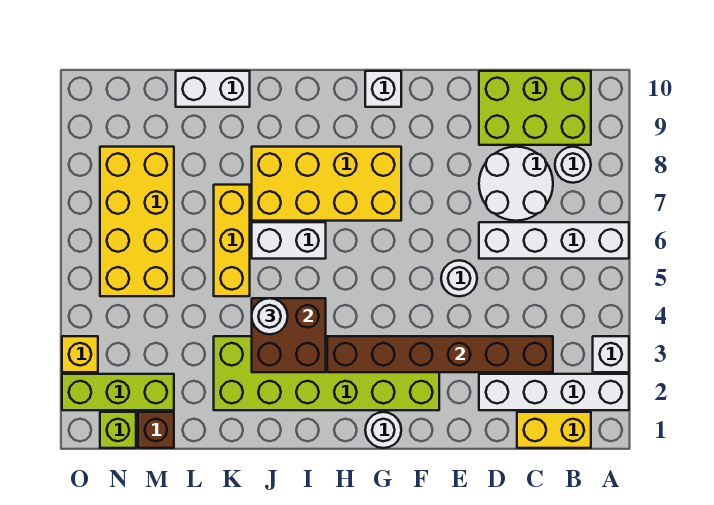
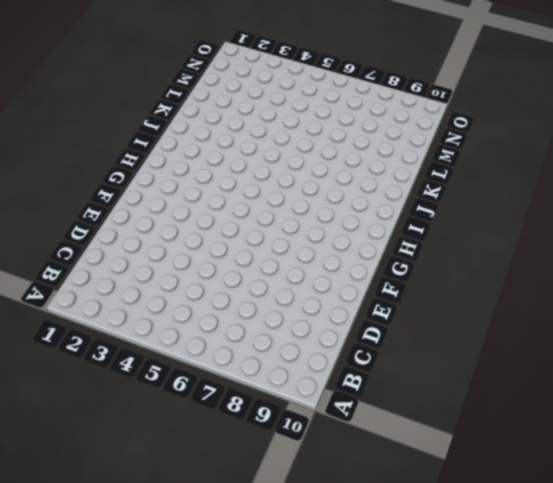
none -> white 1x4 brick [479,374,629,410]
none -> white 1x1 brick [593,336,629,372]
none -> white 1x4 brick [479,222,629,259]

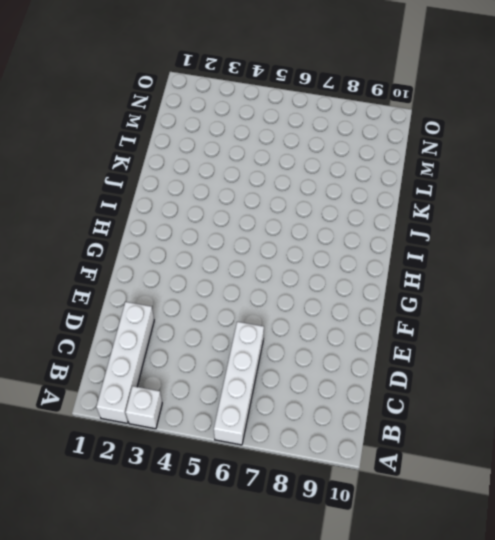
none -> yellow 1x2 brick [517,412,591,448]
none -> white 1x1 round brick [555,147,591,183]
none -> lime 2x3 brick [479,71,591,145]

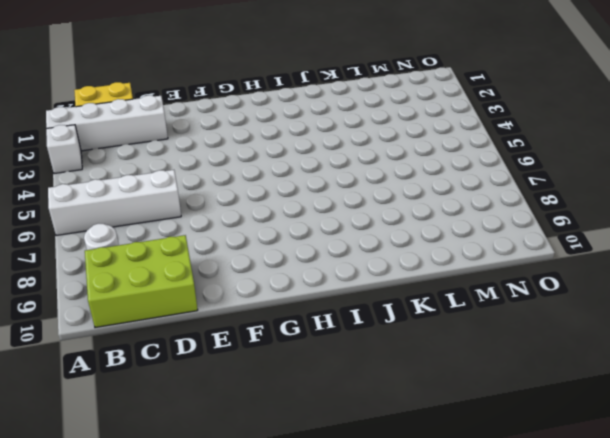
none -> white 2x2 round brick [479,147,553,221]
none -> white 1x1 round brick [441,260,477,296]
none -> lime 2x6 brick [214,336,439,410]

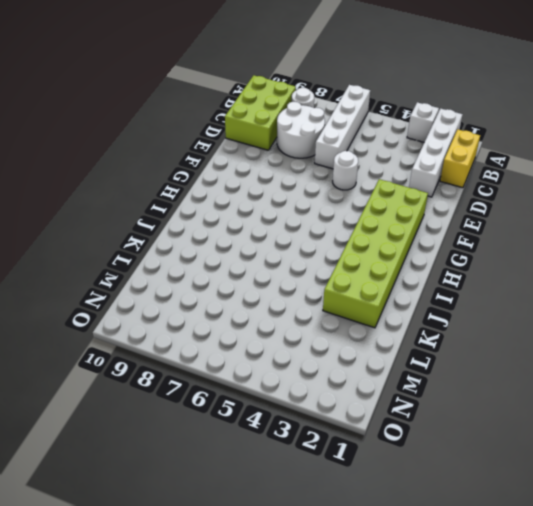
none -> white 1x1 round brick [365,412,401,448]
none -> yellow 2x4 brick [252,147,401,221]
none -> white 1x1 brick [365,71,401,107]

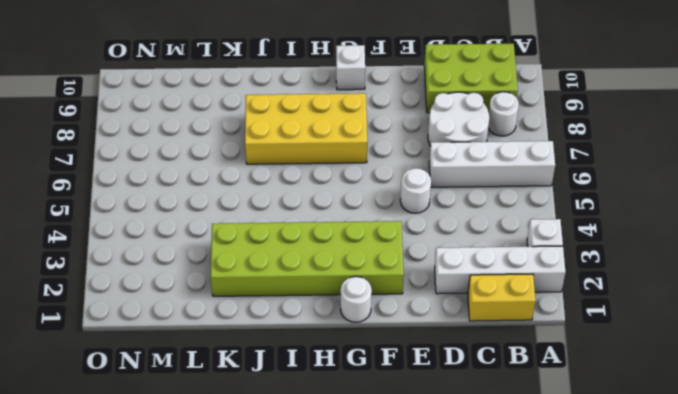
none -> white 1x2 brick [252,222,326,259]
none -> yellow 1x3 brick [214,185,250,296]
none -> white 1x2 brick [176,71,250,107]

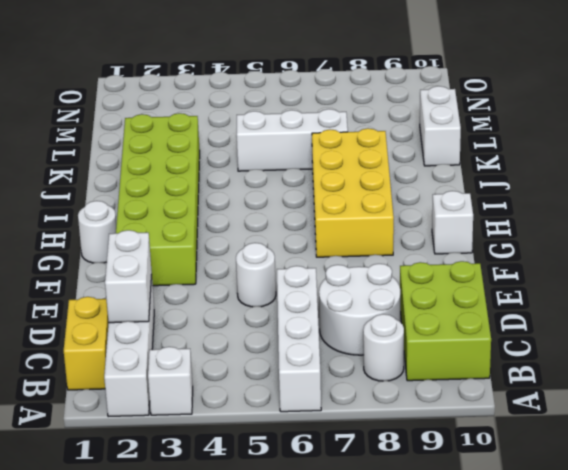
white 1x2 brick [105,230,152,323] -> white 1x2 brick moved to [252,222,326,259]
white 1x3 brick [237,109,348,171] -> yellow 1x3 brick [214,185,250,296]
none -> brown 1x1 brick [138,412,174,448]
none -> lime 1x3 brick [62,374,174,410]
none -> yellow 2x4 brick [100,147,174,296]

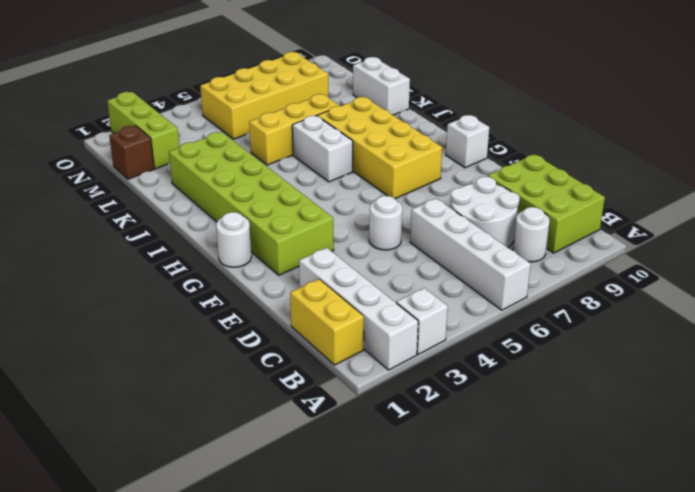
none -> lime 1x1 brick [100,412,136,448]
none -> yellow 1x1 brick [62,336,98,372]
none -> brown 1x6 brick [327,336,553,372]

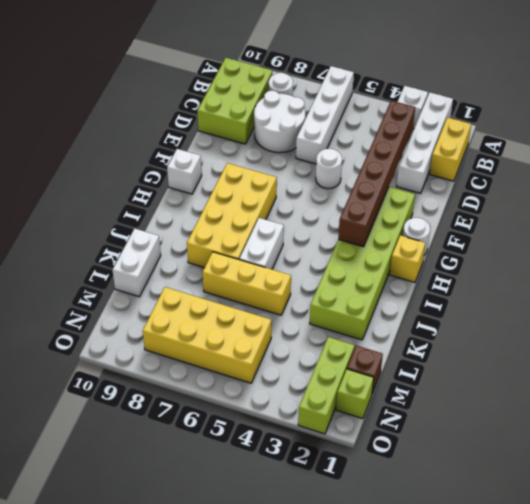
yellow 1x1 brick [390,235,425,282] -> yellow 1x1 brick moved to [62,336,98,372]
none -> brown 2x2 brick [252,298,326,372]
none -> white 1x1 round brick [252,298,288,334]

